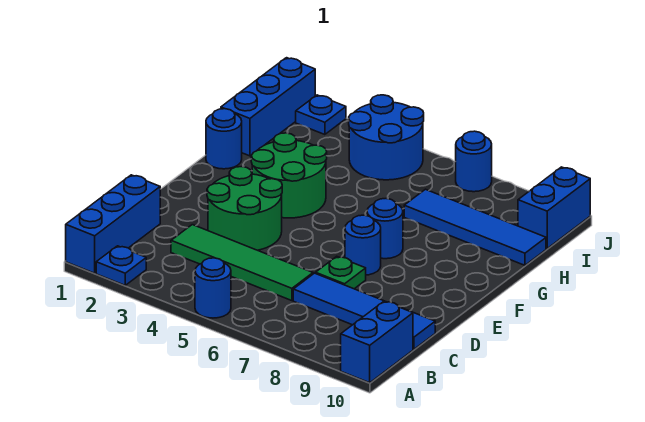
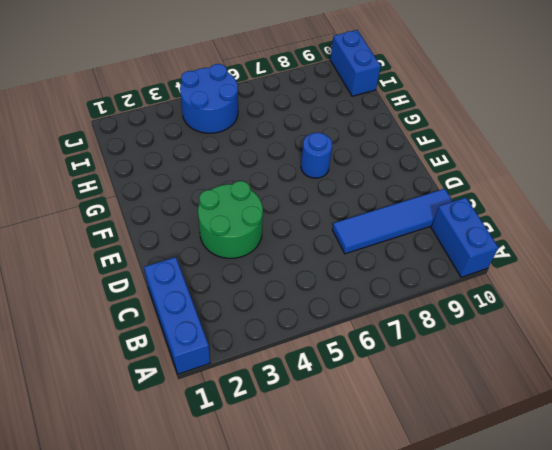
none -> blue 1x1 plate [96,246,146,285]
none -> blue 1x1 round brick [195,258,231,318]
none -> green 1x4 tile [171,225,313,301]

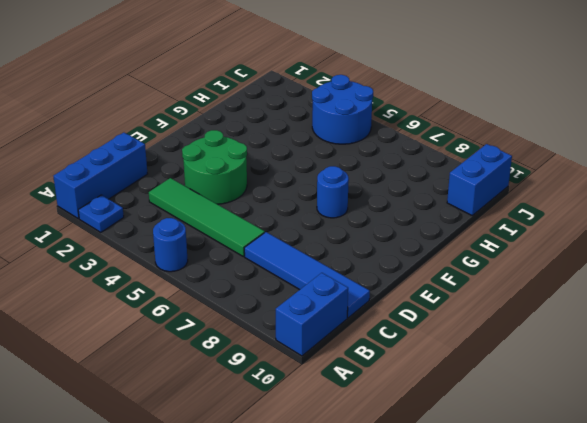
none -> green 1x1 plate [316,256,366,289]
none -> blue 1x1 round brick [345,215,381,275]
none -> green 2x2 round brick [251,133,327,218]

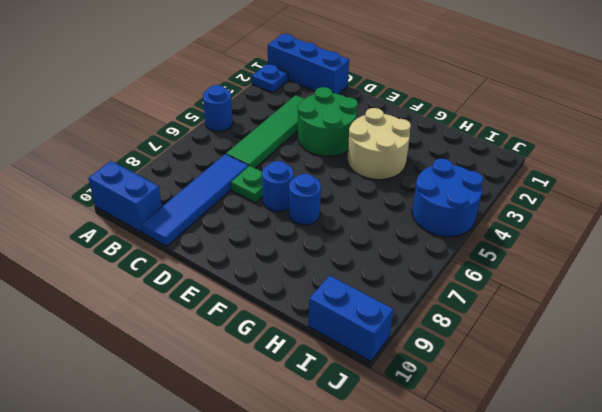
tan 2x2 round brick [347,108,411,180] -> green 2x2 round brick [251,133,327,218]
none -> blue 1x1 round brick [206,109,242,169]
none -> blue 1x3 brick [221,58,315,156]
none -> blue 1x4 tile [404,189,546,265]

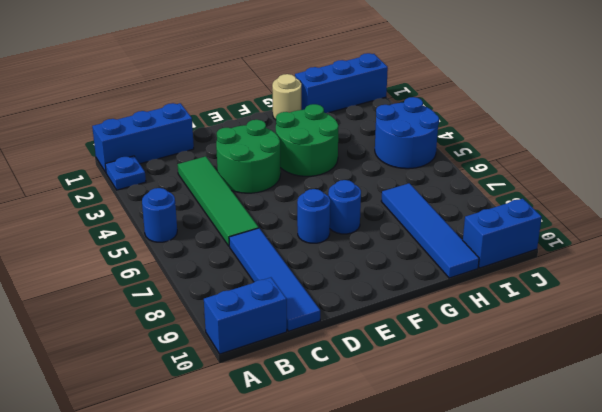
tan 1x1 round brick [272,74,301,120] -> blue 1x1 round brick [206,109,242,169]
none -> green 1x1 plate [316,256,366,289]
none -> blue 1x1 plate [296,95,346,135]
none -> blue 1x1 round brick [456,131,492,192]

